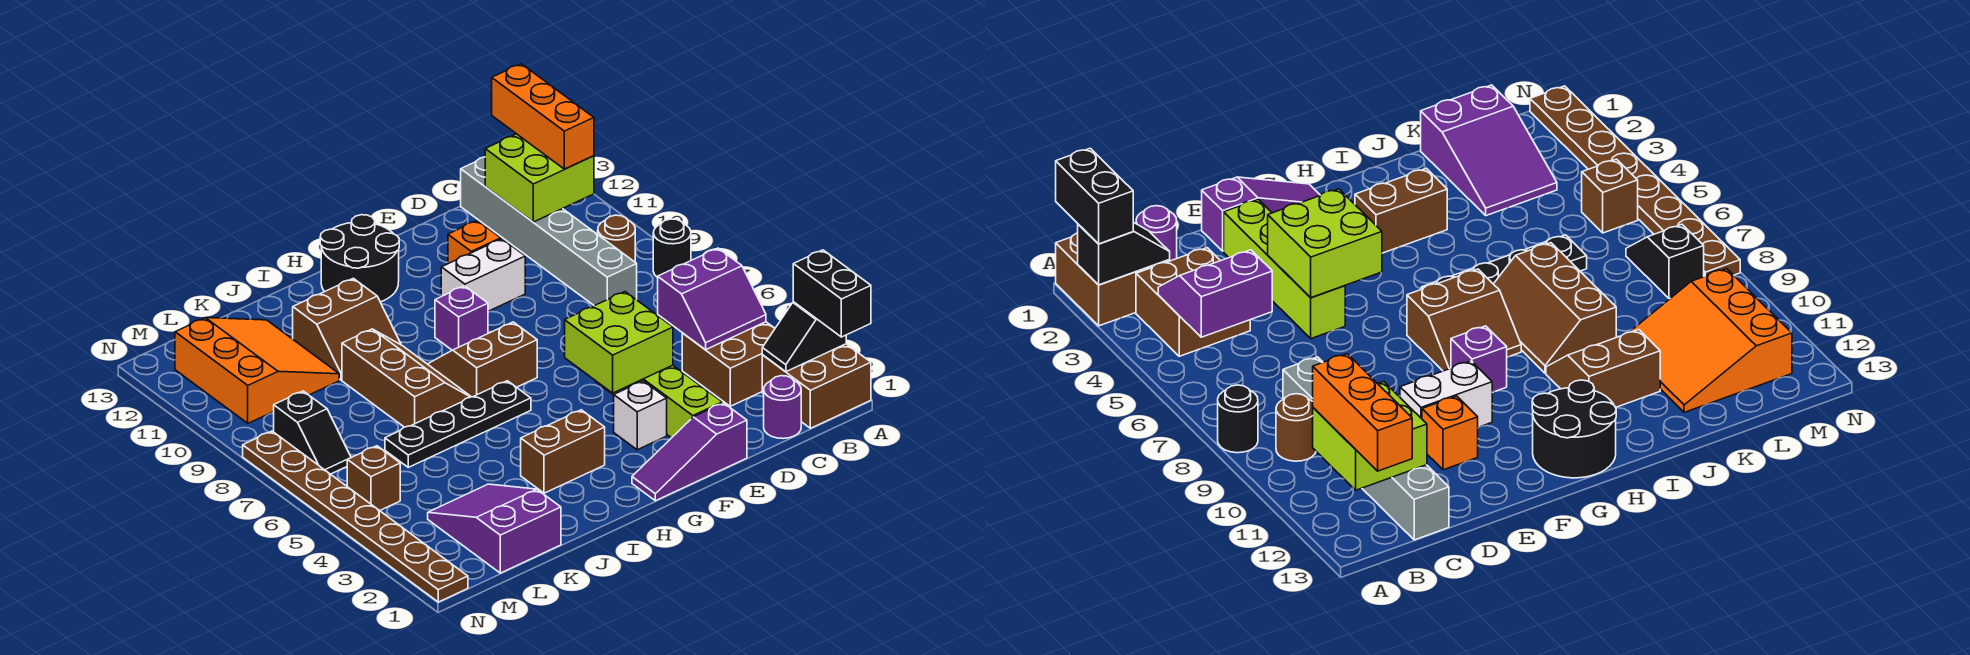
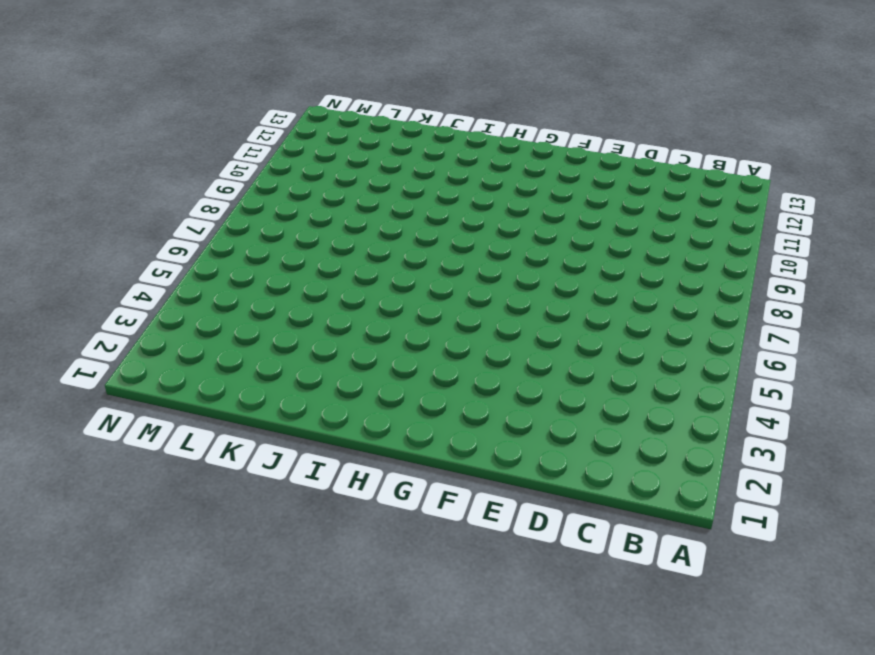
none -> brown 2x2 brick [762,344,871,428]
none -> black 1x1 round brick [653,219,691,278]
none -> brown 2x2 brick [682,322,775,406]

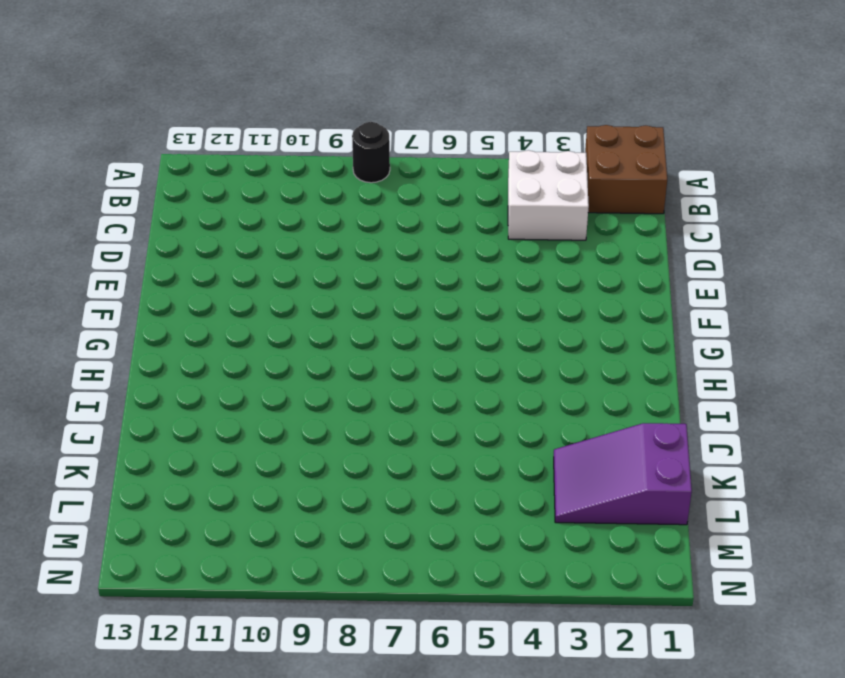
white 2x2 brick [508,150,589,240] -> brown 2x2 brick [682,322,775,406]
none -> brown 1x1 round brick [598,215,635,262]
none -> purple 1x1 round brick [764,376,801,439]
none -> grey 1x6 brick [461,157,637,306]

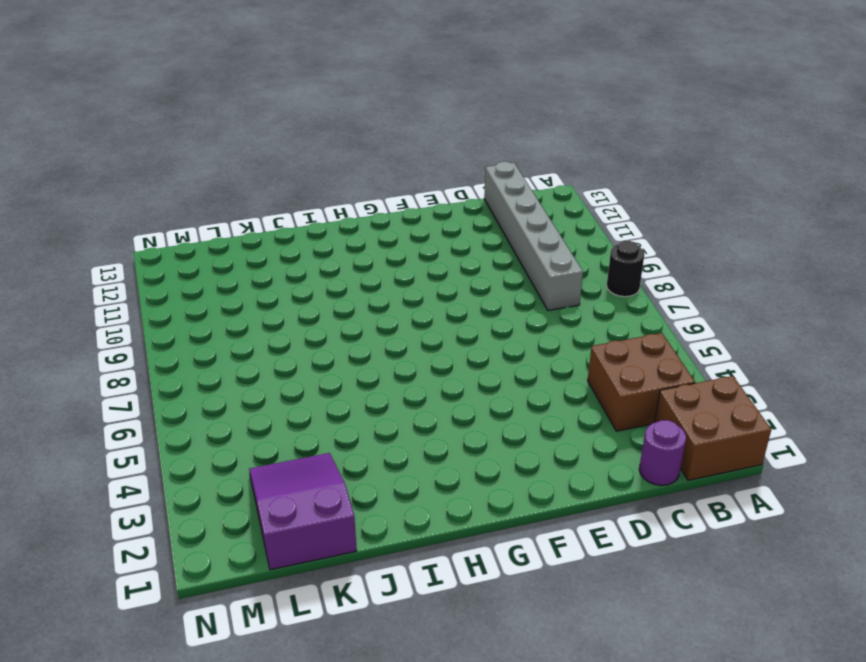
none -> brown 1x1 round brick [598,215,635,262]
none -> purple 1x3 slope [632,403,747,501]
none -> lime 1x4 brick [596,365,722,438]

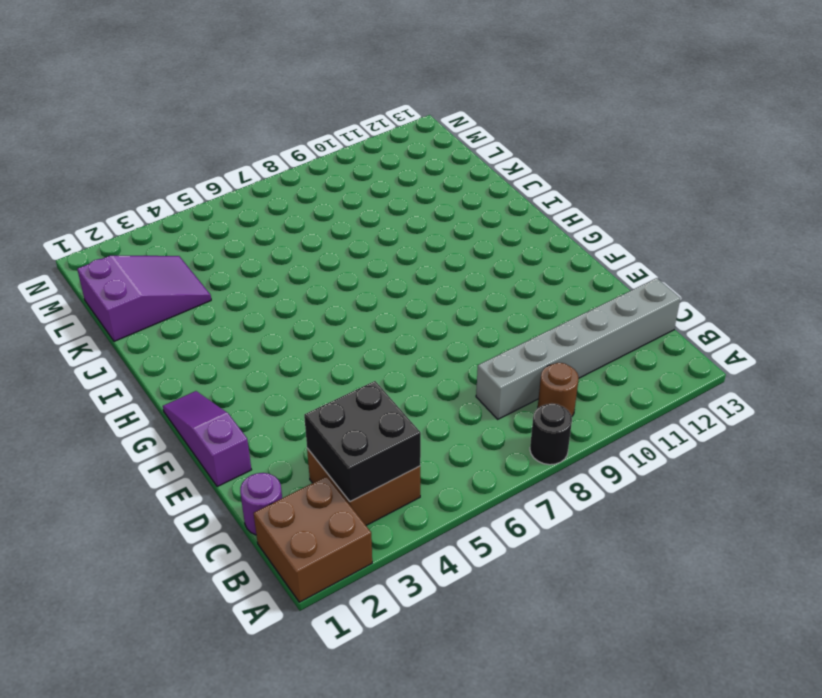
black 2x2 brick [304,381,421,502] -> purple 2x2 slope [658,248,766,350]
none -> lime 1x4 brick [596,365,722,438]
none -> white 1x2 brick [441,239,525,311]
none -> orange 1x1 brick [448,221,501,264]

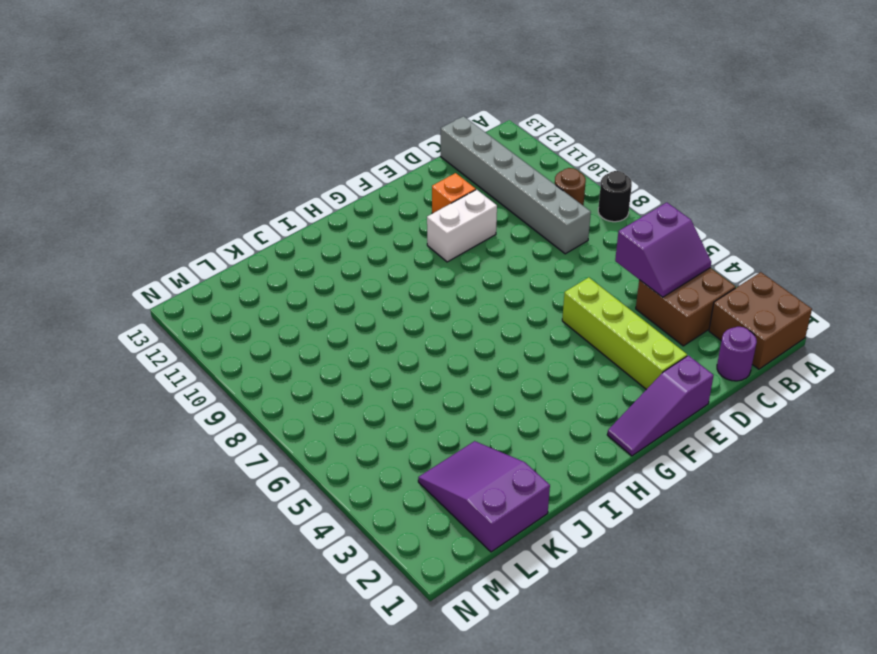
none -> white 1x1 brick [614,381,667,450]
none -> brown 2x2 slope [429,322,537,397]
none -> purple 1x1 brick [435,286,488,350]

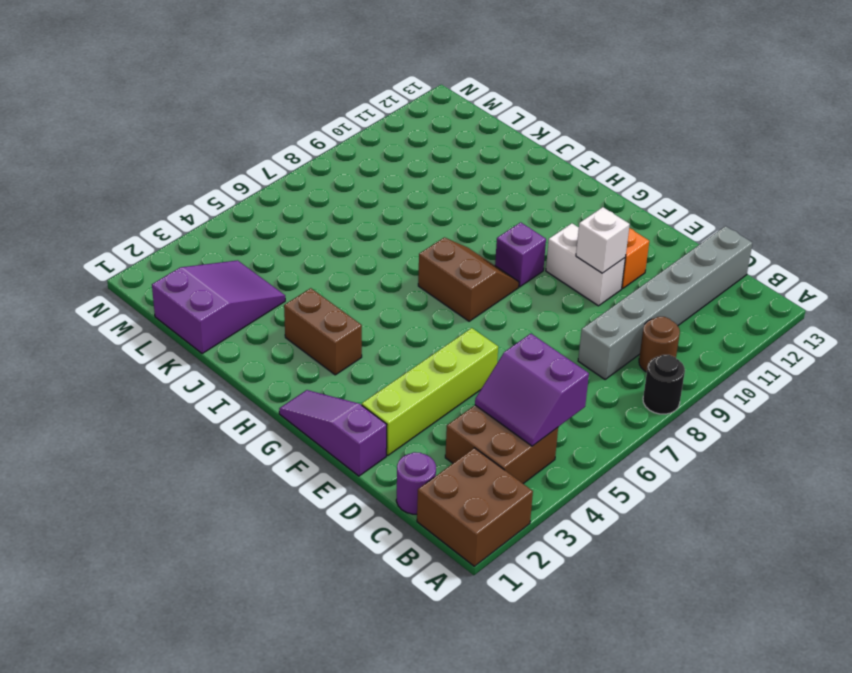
white 1x1 brick [576,207,630,273] -> white 1x1 brick moved to [614,381,667,450]
none -> black 2x2 round brick [320,215,399,302]
none -> black 1x4 plate [385,381,531,467]
none -> brown 2x3 slope [342,329,471,427]

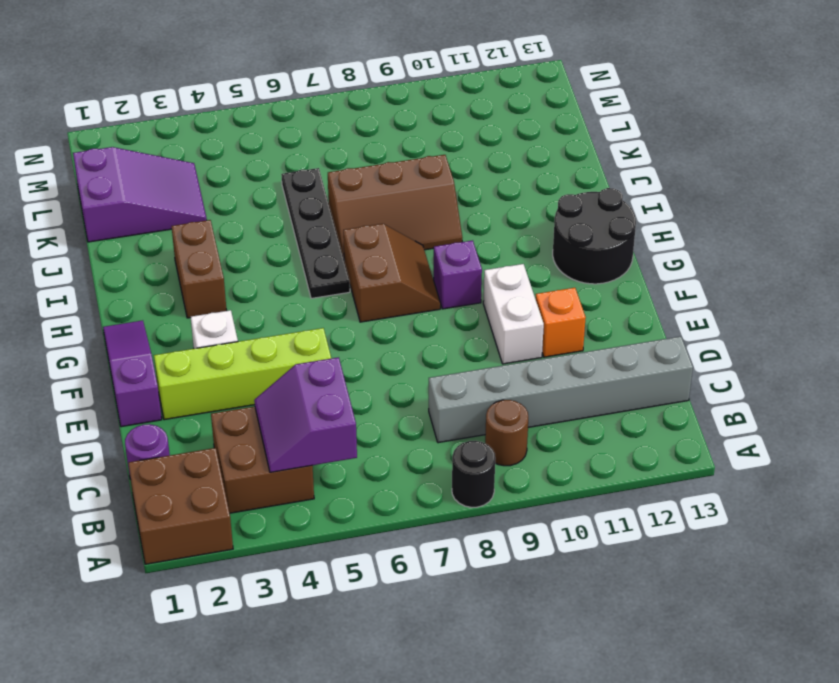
none -> brown 2x2 slope [293,278,401,380]
none -> orange 3x3 slope [175,318,339,423]
none -> brown 1x1 brick [347,446,400,511]

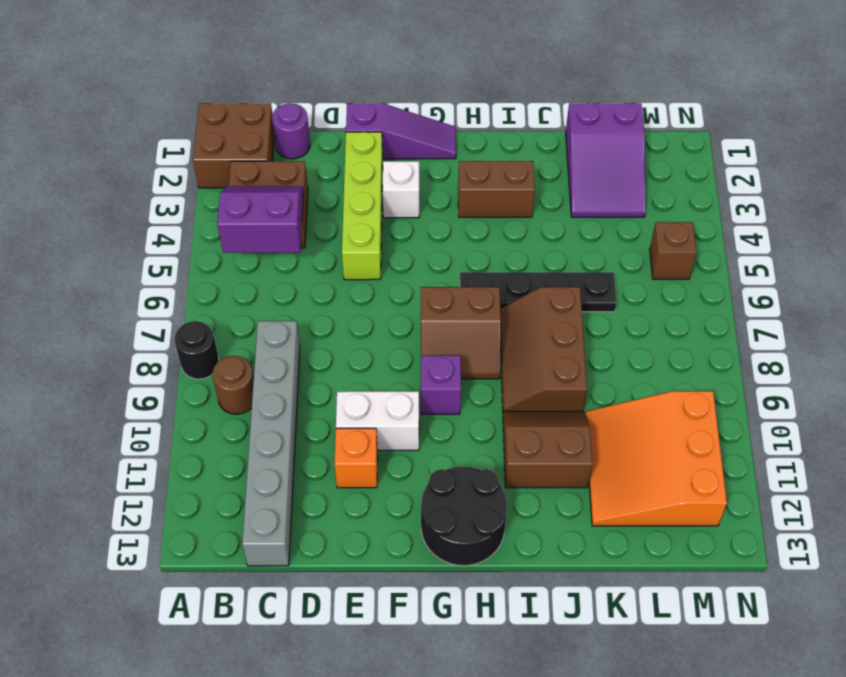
none -> black 1x2 slope [274,391,351,474]
none -> brown 1x8 plate [243,431,468,602]
none -> black 1x2 slope [762,302,846,372]

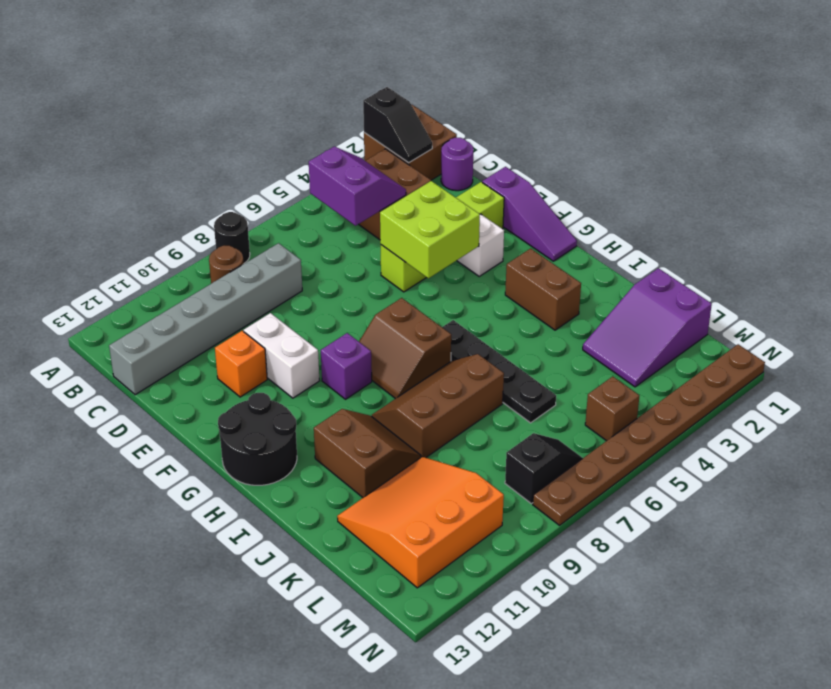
none -> lime 2x2 brick [485,134,594,222]
none -> black 1x2 brick [793,250,871,337]
none -> orange 1x3 brick [492,64,594,169]

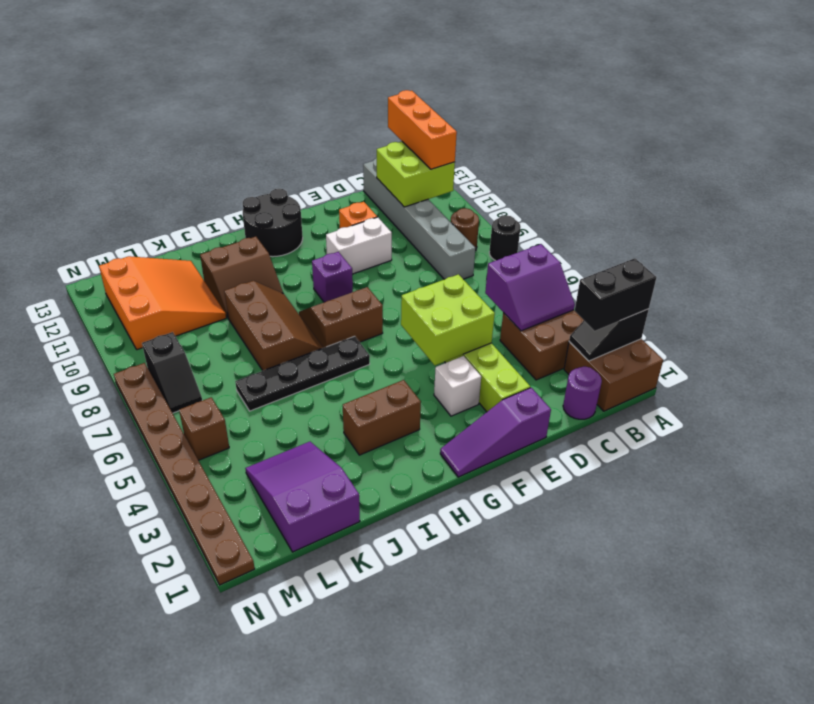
black 1x2 brick [575,258,656,331] -> black 1x2 brick turned to [793,250,871,337]

